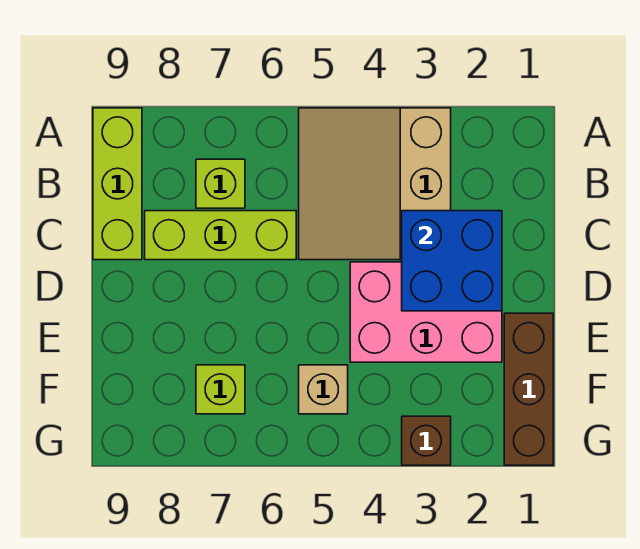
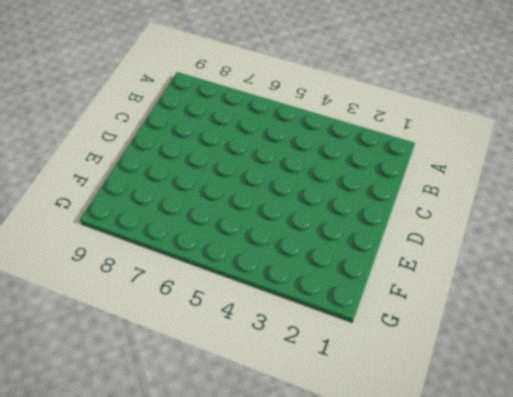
none -> tan 3x3 slope [299,108,451,260]
none -> lime 1x3 brick [93,108,142,260]

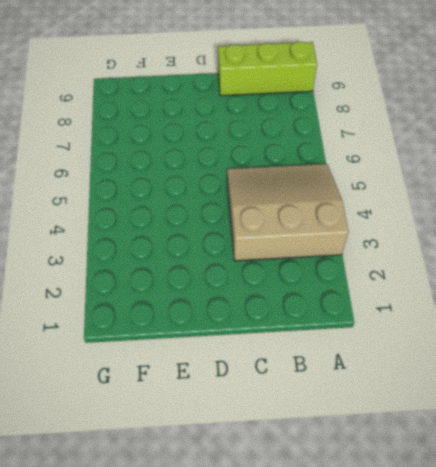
none -> lime 1x1 brick [196,159,245,208]
none -> lime 1x3 brick [145,211,296,260]

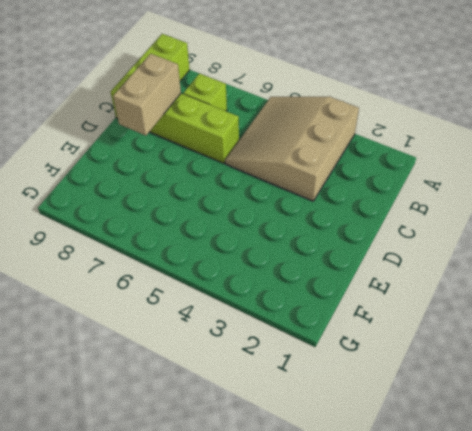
tan 1x2 brick [113,54,181,136] -> none
none -> pink 2x3 brick [350,262,502,362]
none -> brown 1x3 brick [504,313,553,465]

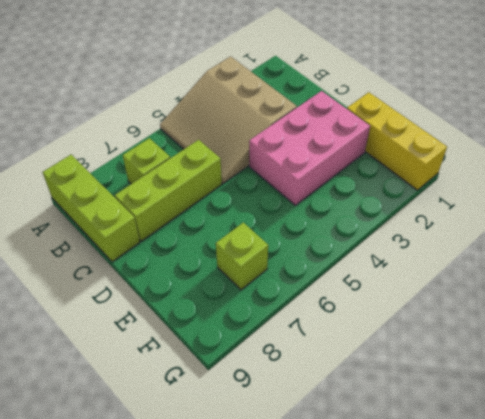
yellow 1x3 brick [347,92,447,190] -> brown 1x3 brick [504,313,553,465]
none -> tan 1x1 brick [299,365,348,414]
none -> brown 1x1 brick [402,416,451,465]

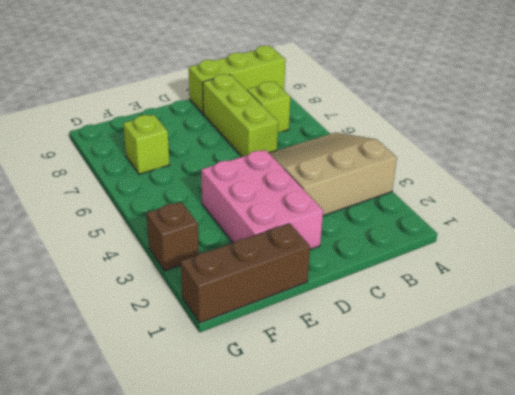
none -> tan 1x1 brick [299,365,348,414]
none -> blue 2x2 brick [402,211,502,311]

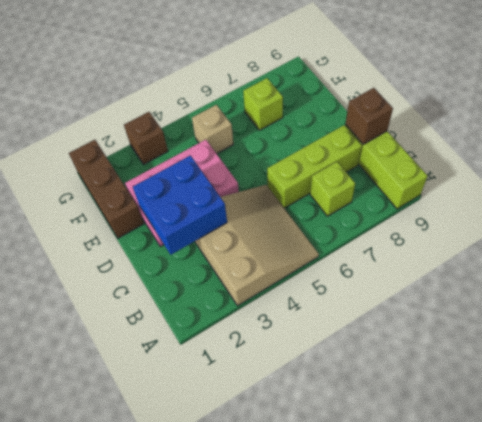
brown 1x1 brick [345,88,393,144] -> none

